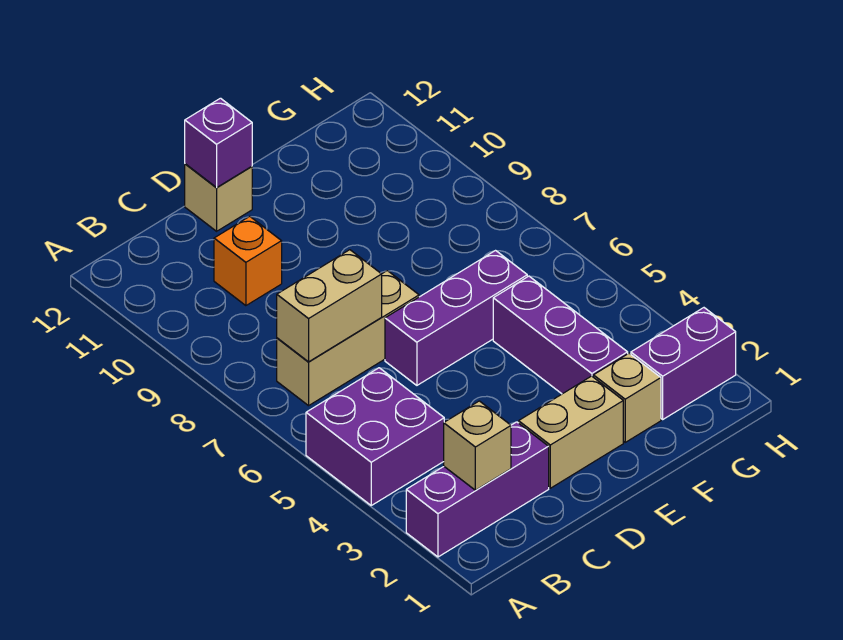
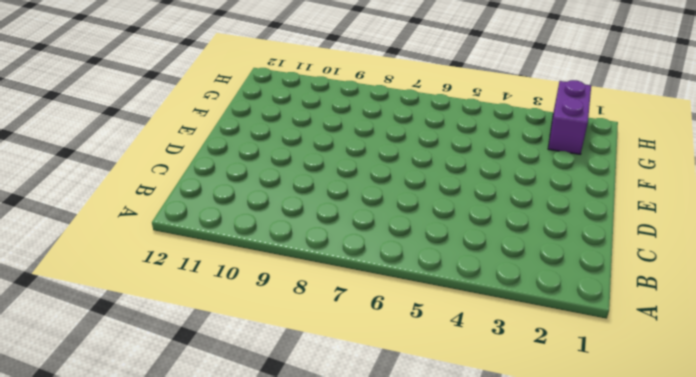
none -> purple 1x3 brick [406,422,549,557]
none -> purple 2x2 brick [306,368,444,505]
none -> tan 1x3 brick [277,271,419,406]

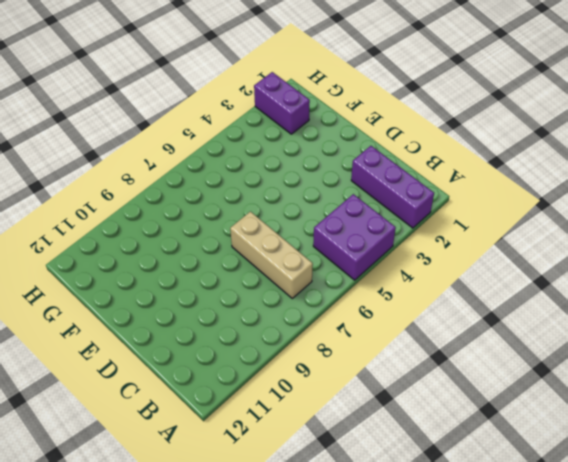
none -> orange 1x1 brick [214,216,282,306]
none -> tan 1x2 brick [519,376,623,488]
none -> purple 1x3 brick [385,251,527,385]

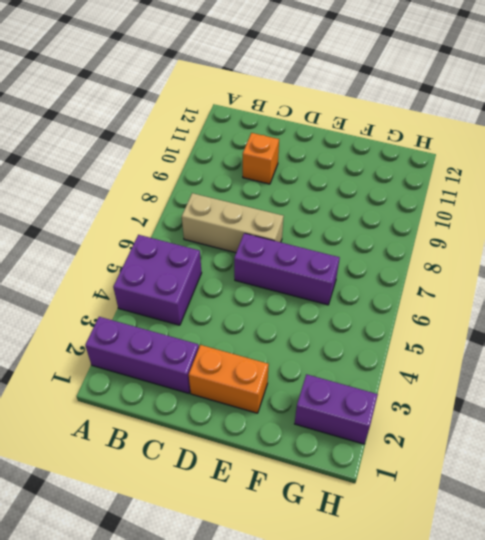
orange 1x2 brick [189,345,269,413] -> tan 1x2 brick [519,376,623,488]
none -> tan 1x1 brick [185,164,252,231]
none -> tan 1x1 brick [593,353,661,442]
none -> purple 1x3 brick [493,276,628,394]

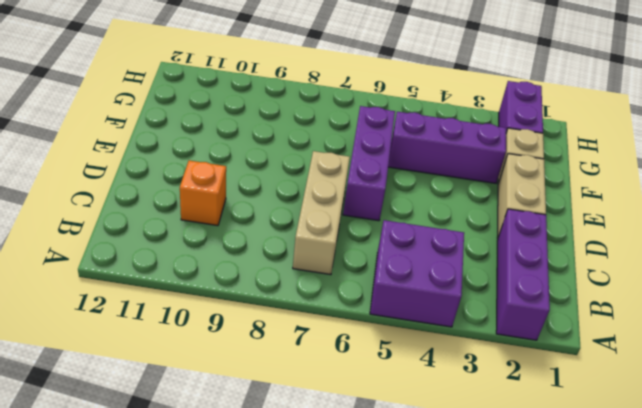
none -> tan 1x1 brick [185,164,252,231]
none -> tan 1x1 brick [444,401,511,490]
none -> tan 1x2 brick [277,250,382,362]

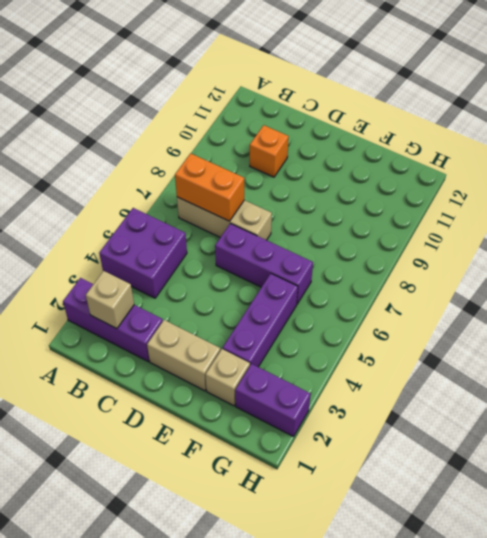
orange 1x2 brick [175,153,244,221] -> tan 1x2 brick [277,250,382,362]
none -> tan 1x1 brick [185,164,252,231]
none -> purple 1x1 brick [185,98,252,187]

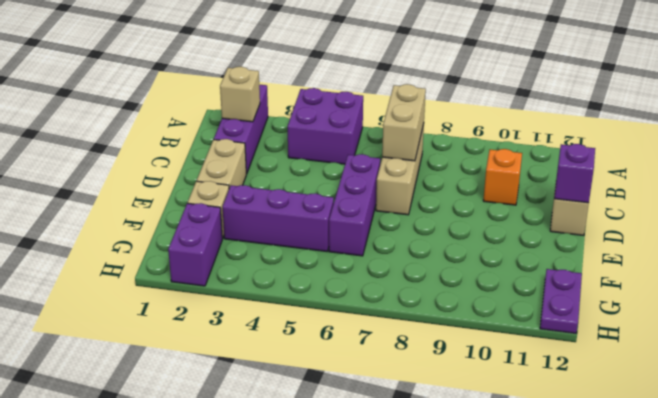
purple 1x2 plate [540,269,582,333] -> none

